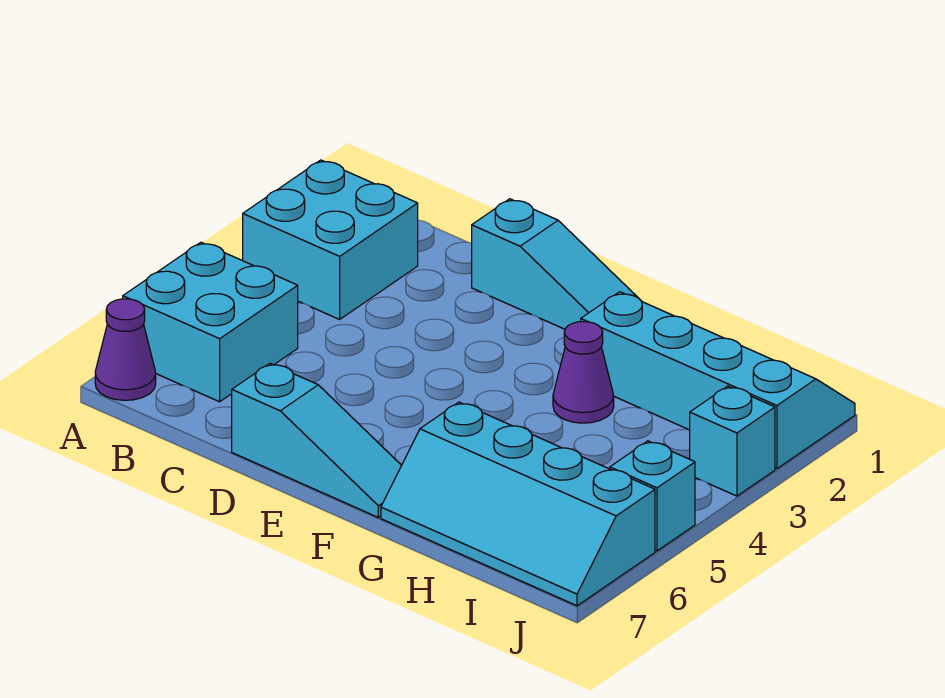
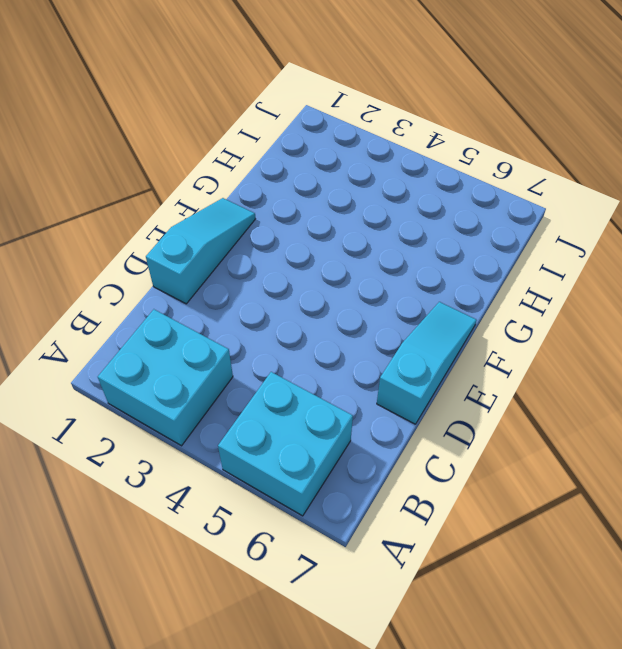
none -> purple 1x1 cone [95,299,156,400]
none -> cyan 2x4 slope [581,292,855,469]

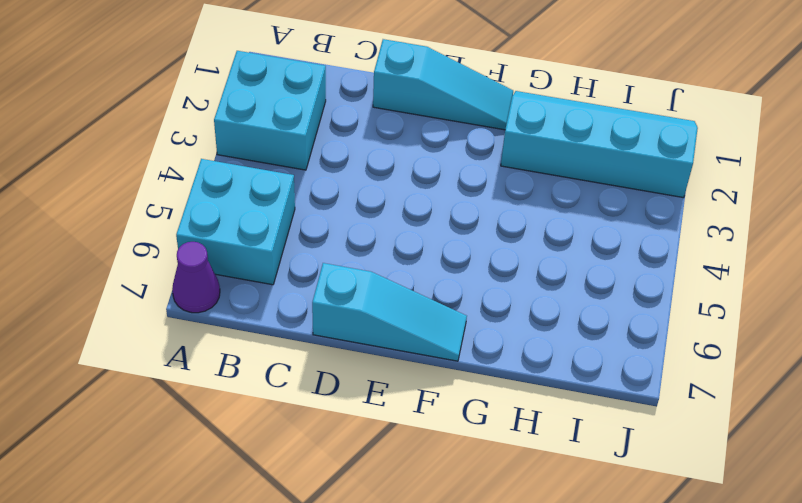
none -> purple 1x1 cone [553,322,614,423]
none -> cyan 2x4 slope [381,402,655,606]

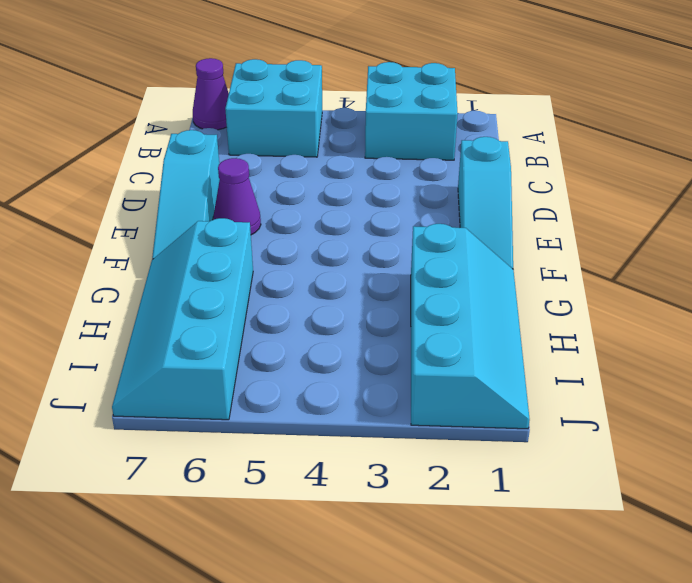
purple 1x1 cone [214,158,261,235] -> purple 1x1 cone moved to [553,322,614,423]
none -> cyan 1x1 brick [690,386,775,496]
none -> cyan 1x1 brick [610,441,695,551]

